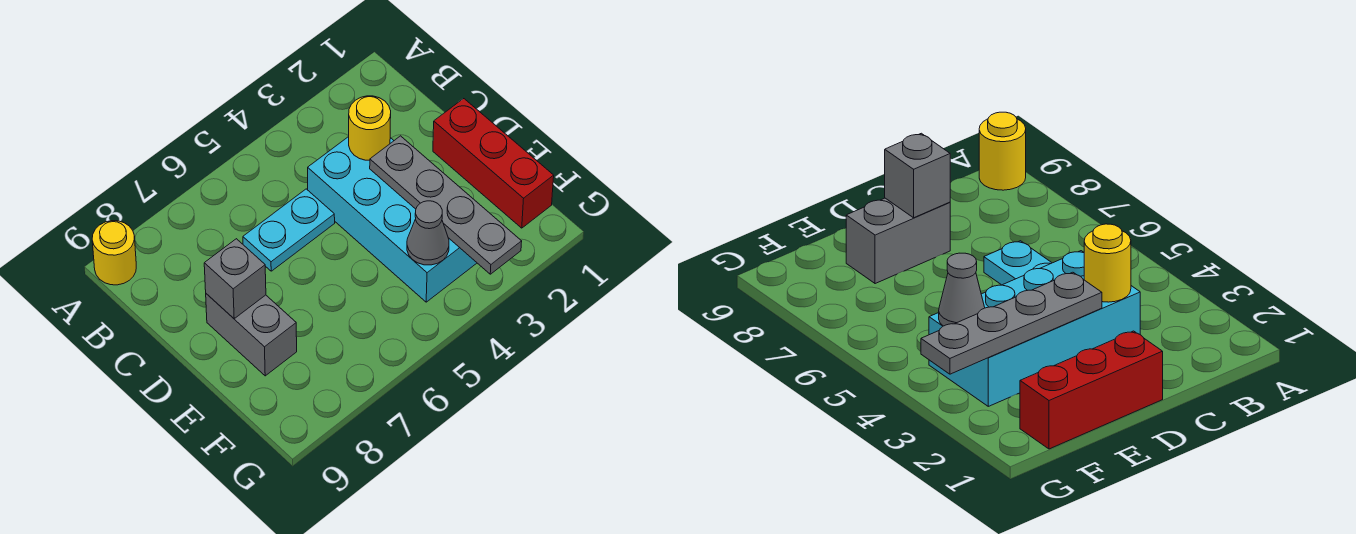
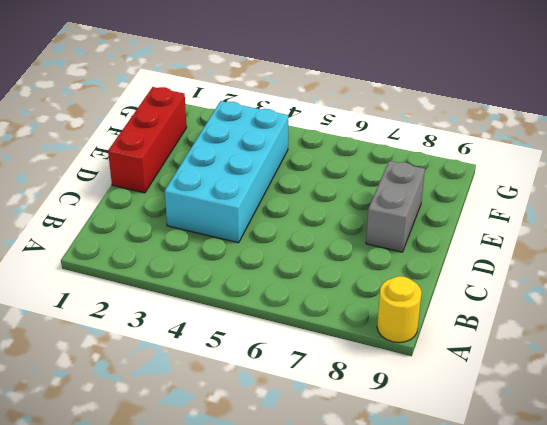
none -> cyan 1x2 plate [243,189,335,271]
none -> yellow 1x1 round brick [349,96,391,160]

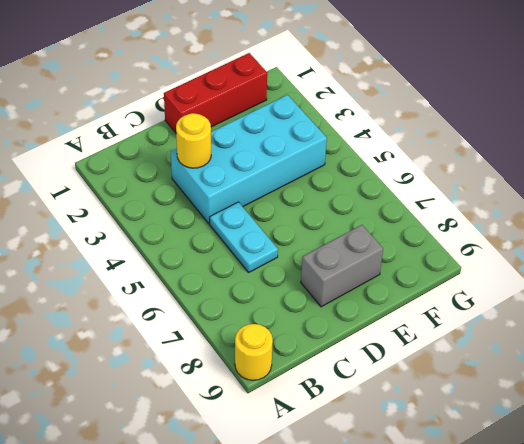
none -> grey 1x4 plate [370,136,522,274]
none -> grey 1x1 brick [204,239,266,319]

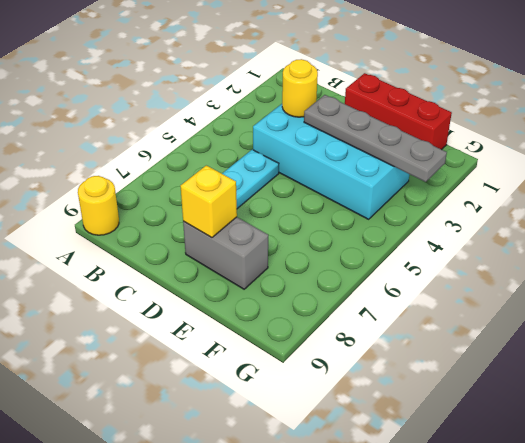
yellow 1x1 brick [181,165,237,238] -> grey 1x1 brick [204,239,266,319]
none -> grey 1x1 cone [407,201,449,265]

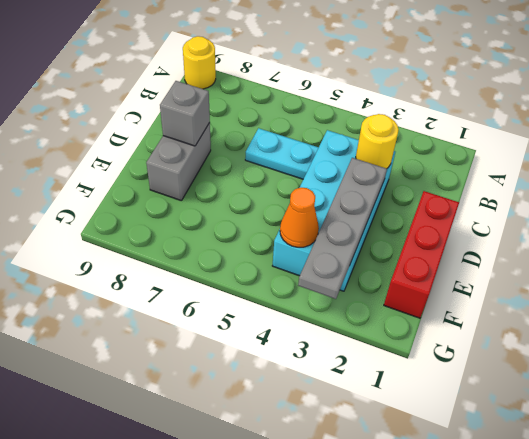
orange 1x1 cone [280,188,319,247] -> grey 1x1 cone [407,201,449,265]

